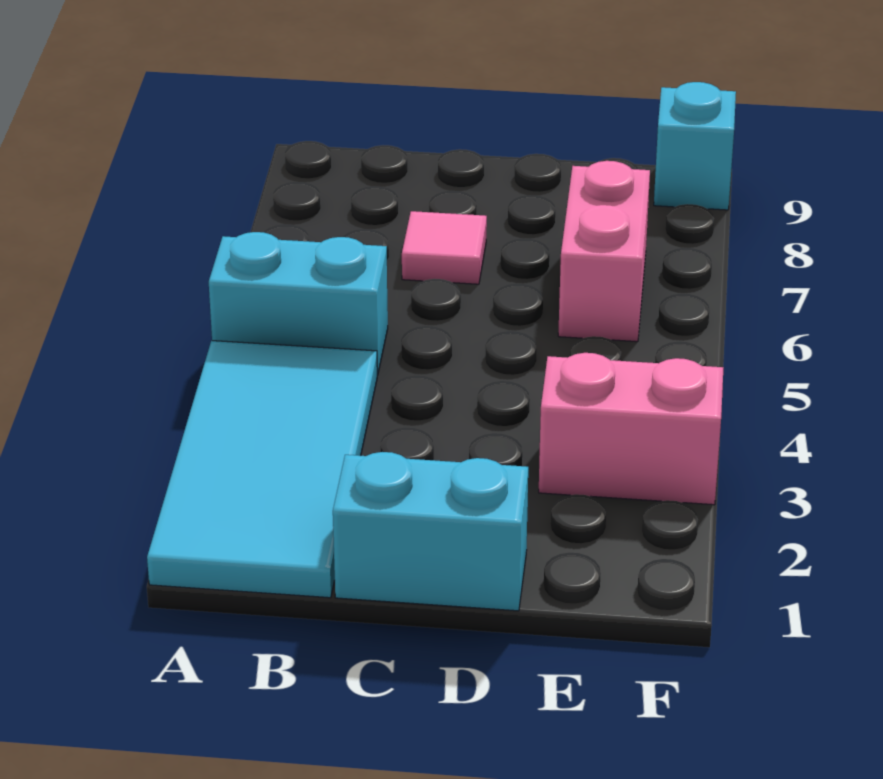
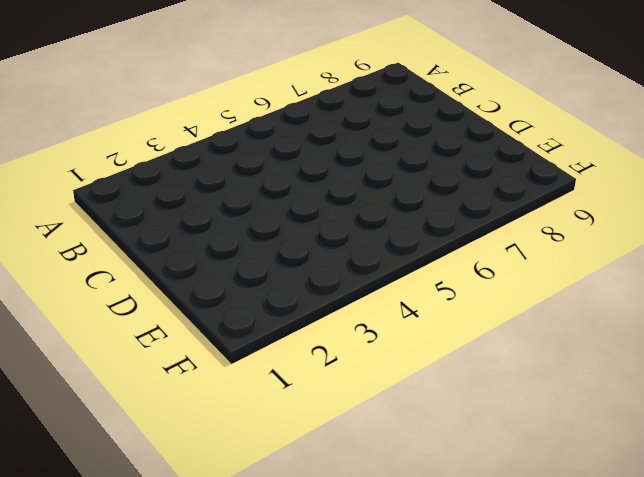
none -> cyan 2x4 tile [147,341,377,598]
none -> cyan 1x2 brick [209,232,388,375]

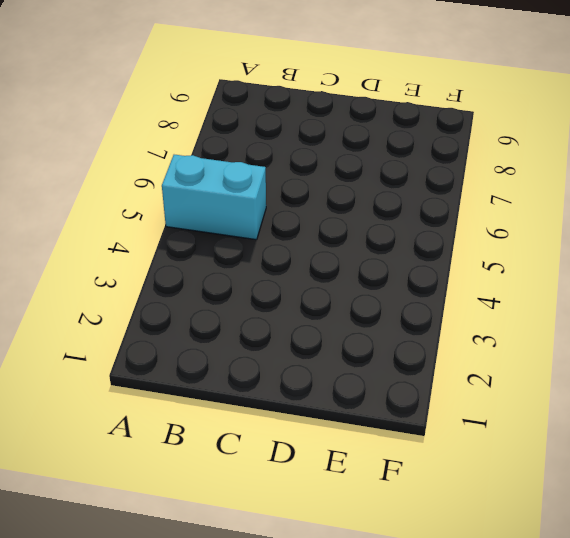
none -> cyan 2x4 tile [147,341,377,598]
none -> cyan 1x2 brick [333,452,528,611]

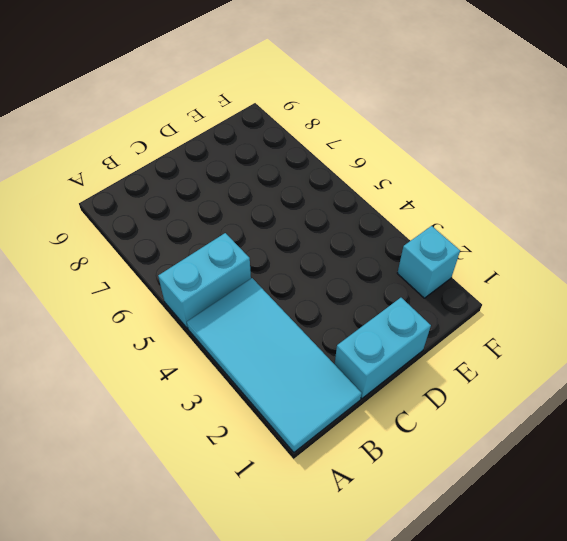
cyan 1x1 brick [397,226,460,298] -> cyan 1x1 brick moved to [654,82,736,210]
none -> pink 1x1 tile [402,211,487,284]
none -> pink 1x2 brick [539,353,724,505]

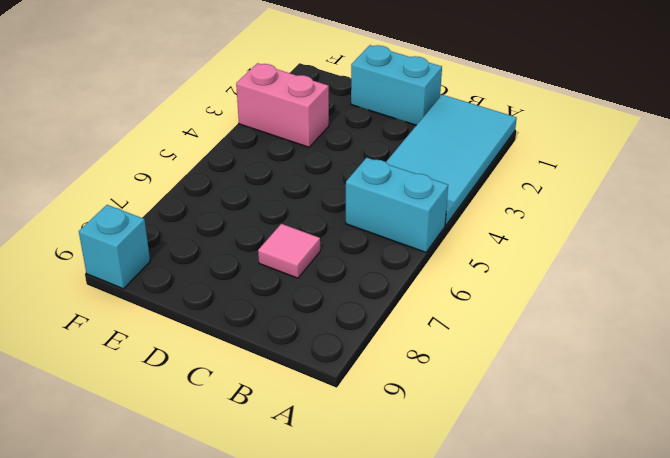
none -> pink 1x2 brick [558,161,650,342]

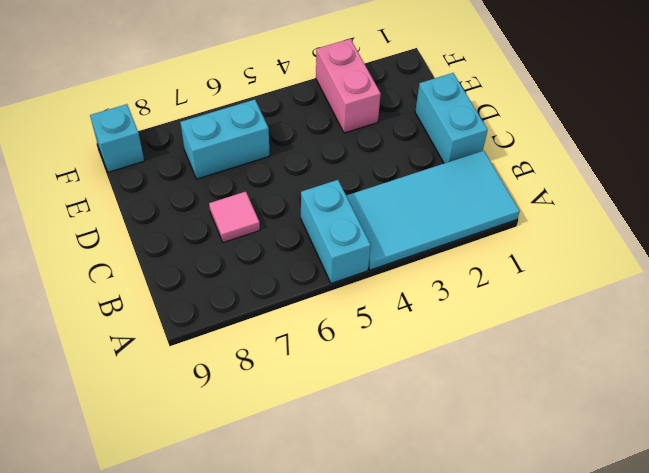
cyan 1x2 brick [180,100,270,179] -> pink 1x2 brick [558,161,650,342]

